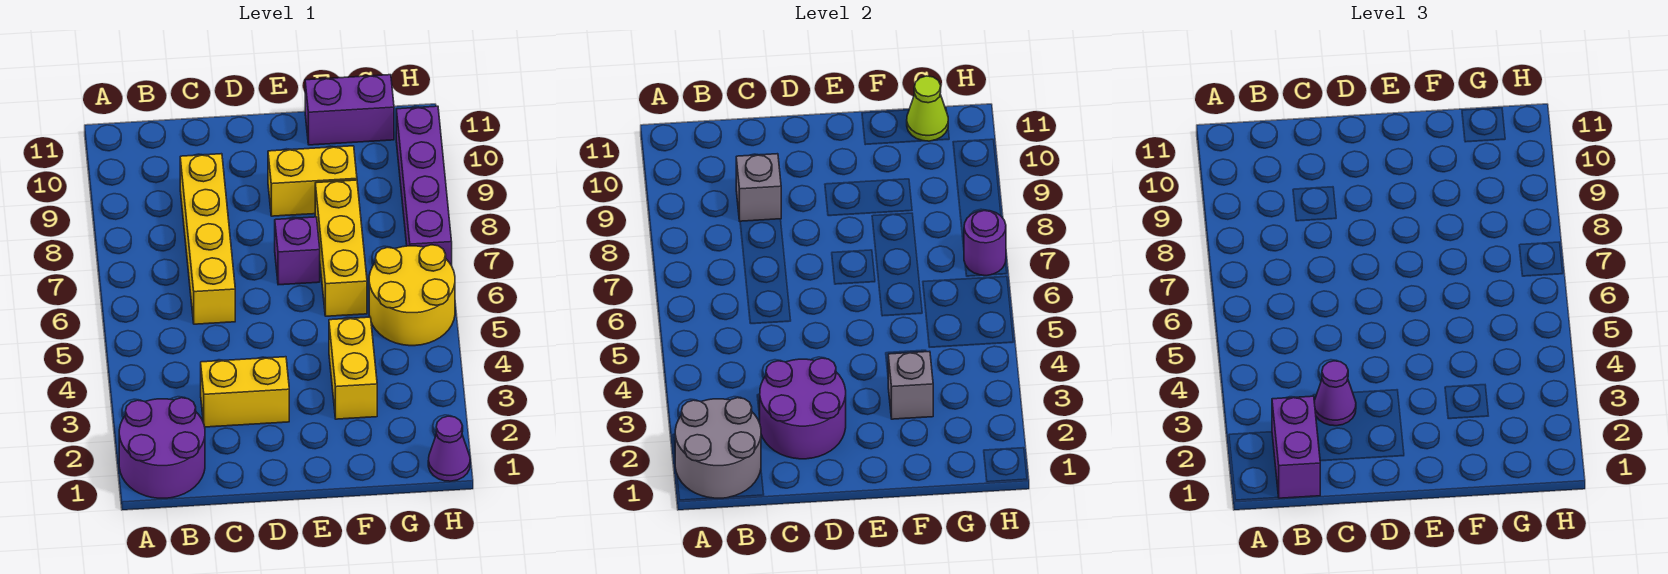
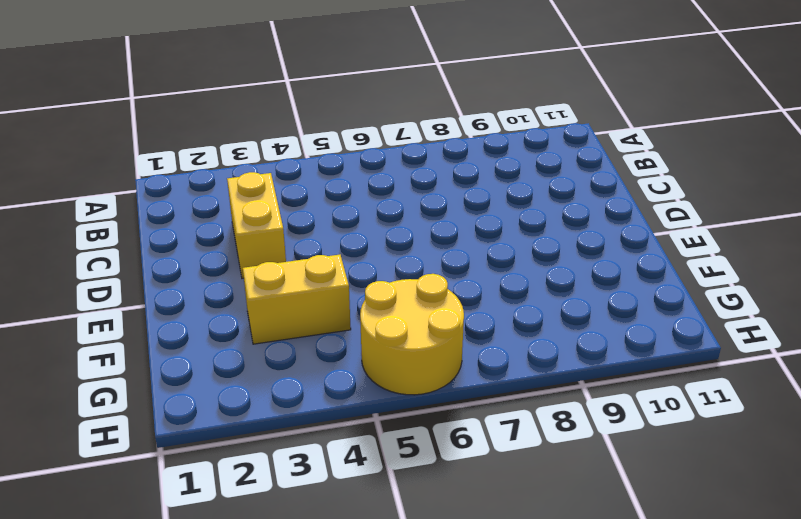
none -> purple 2x2 round brick [119,398,205,498]
none -> yellow 1x4 brick [180,154,235,324]
none -> purple 1x1 brick [275,217,320,285]

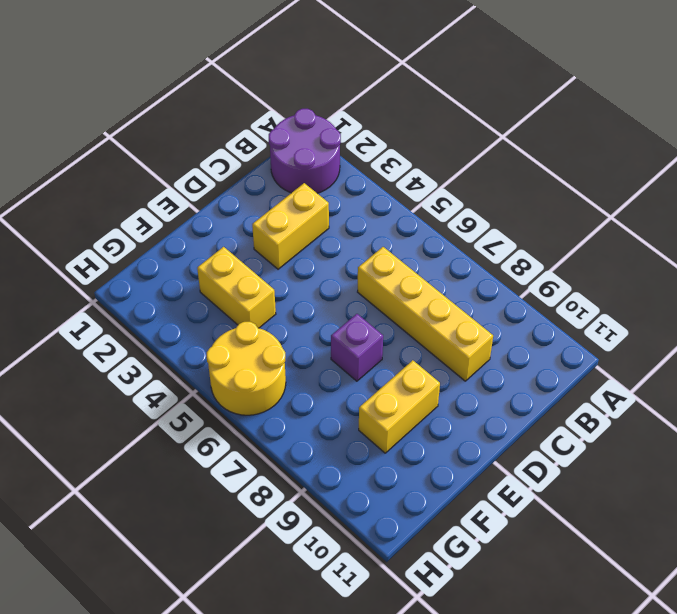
none -> yellow 1x3 brick [315,180,367,316]
none -> purple 1x2 brick [305,75,394,145]
none -> purple 1x1 cone [428,416,470,481]

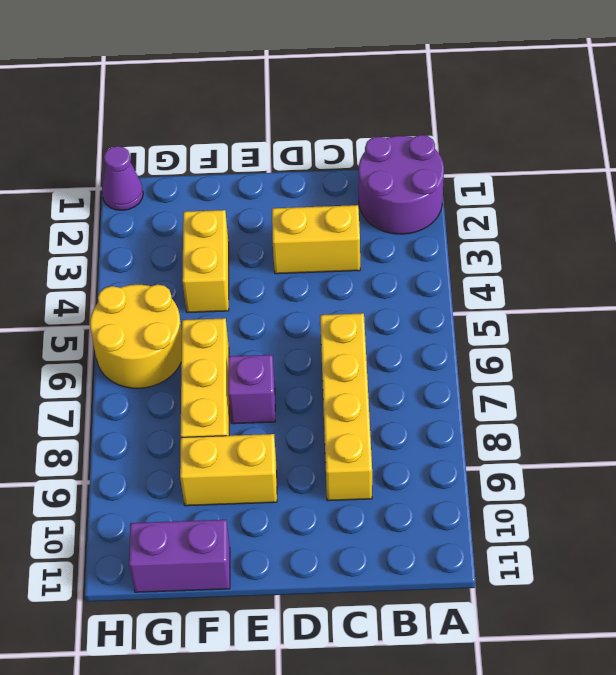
none -> purple 1x4 brick [396,106,452,266]
none -> grey 2x2 round brick [675,398,761,498]
none -> purple 2x2 round brick [760,358,846,459]

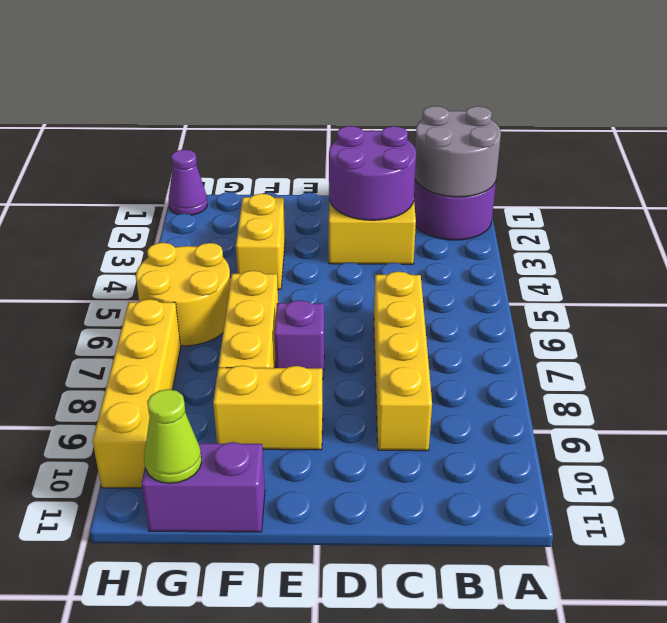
yellow 1x4 brick [93,299,181,488] -> purple 1x4 brick [396,106,452,266]
none -> grey 1x1 brick [736,154,781,221]
none -> grey 1x1 brick [888,351,933,419]
none -> purple 1x1 round brick [964,210,1006,276]

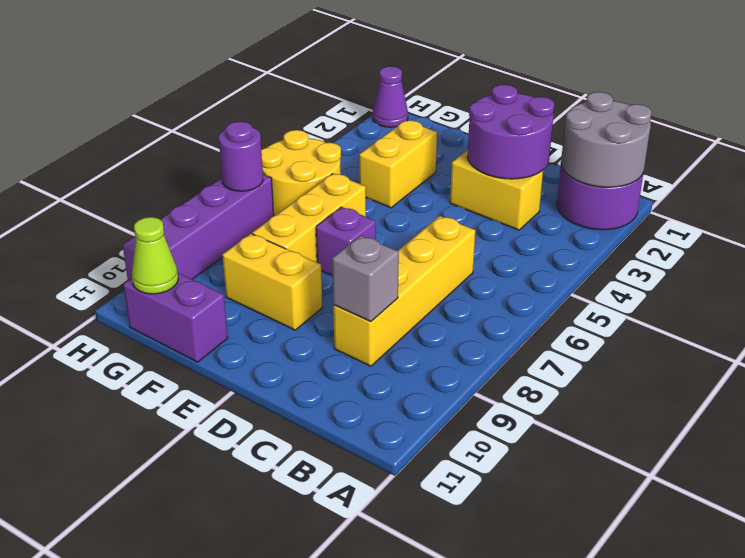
none -> grey 1x1 brick [888,351,933,419]
none -> purple 1x2 brick [1272,396,1320,498]
none -> purple 1x1 cone [1314,361,1356,426]

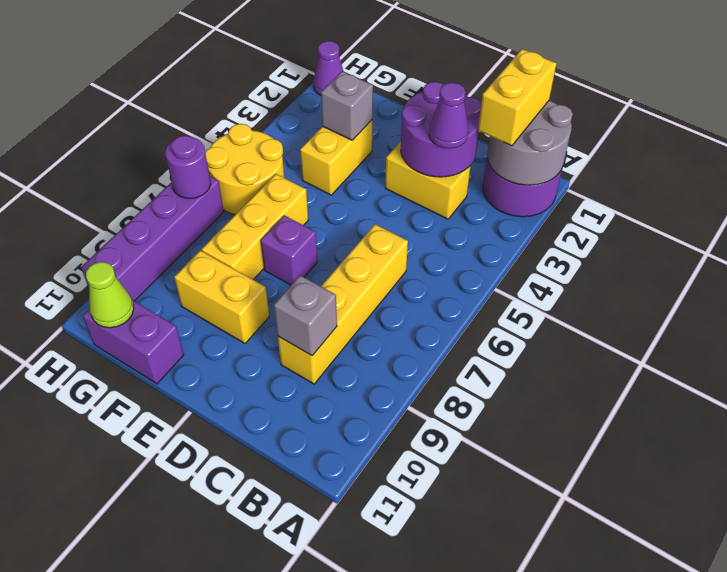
yellow 1x2 brick [478,49,557,146] -> purple 1x2 brick [1272,396,1320,498]

